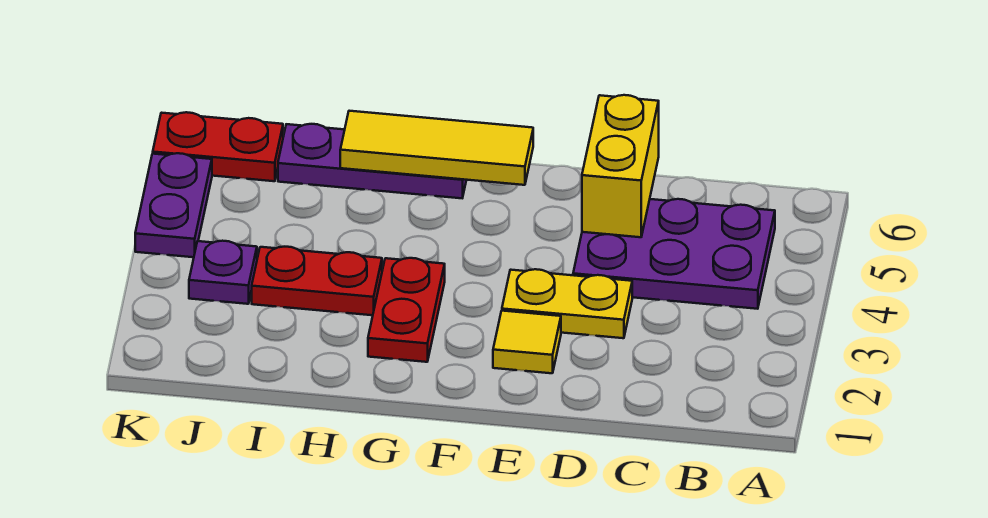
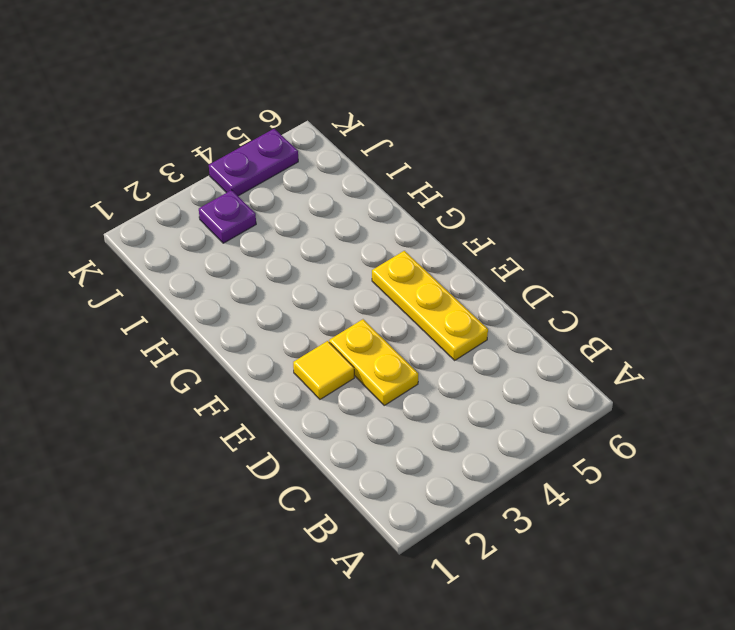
yellow 1x3 plate [372,251,488,360] -> purple 2x3 plate [573,199,775,309]
none -> red 1x2 plate [368,258,445,362]
none -> purple 1x3 plate [278,124,466,198]

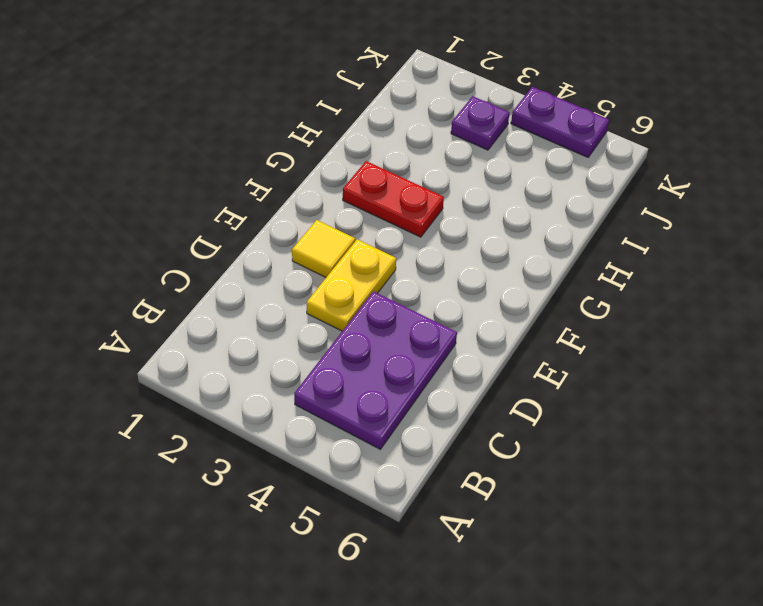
none -> purple 1x3 plate [278,124,466,198]
none -> red 1x2 plate [252,247,382,315]

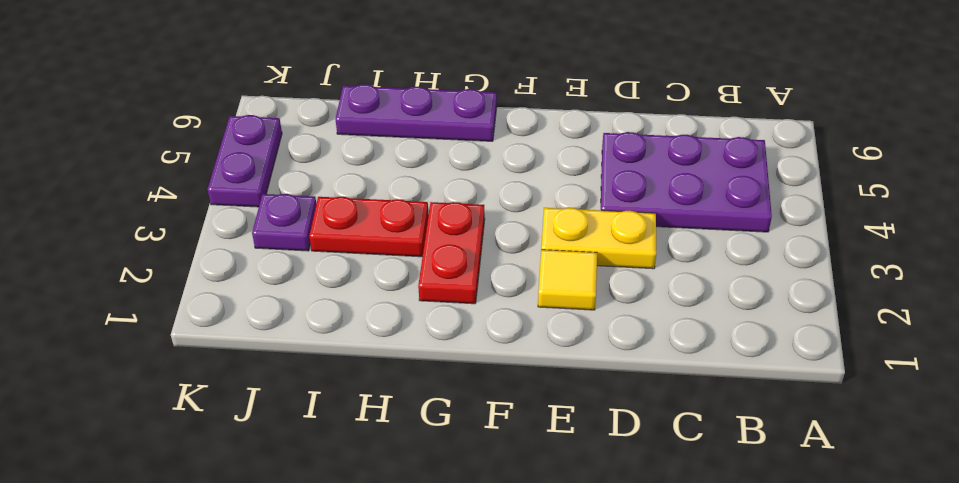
none -> red 1x2 plate [153,112,283,181]
none -> yellow 1x2 brick [582,95,659,237]

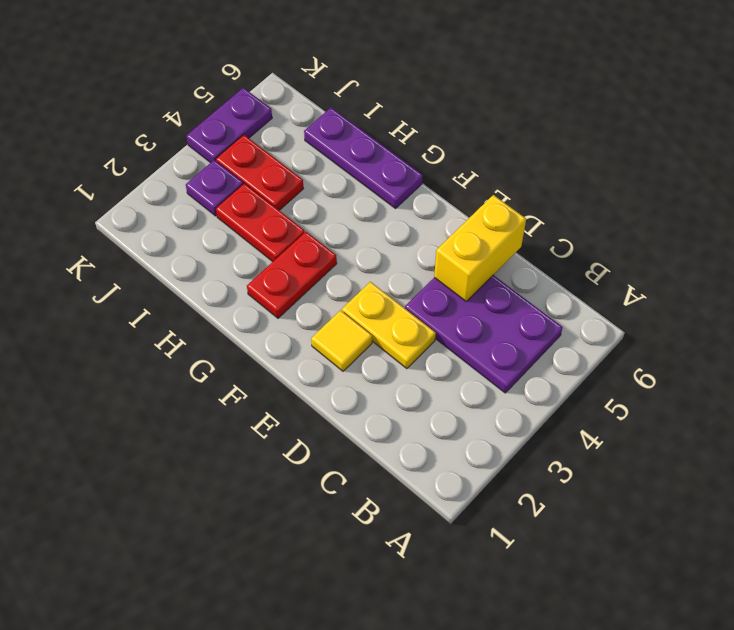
red 1x2 plate [216,135,303,210] -> red 1x2 plate moved to [153,112,283,181]
none -> yellow 1x3 tile [340,111,533,185]

